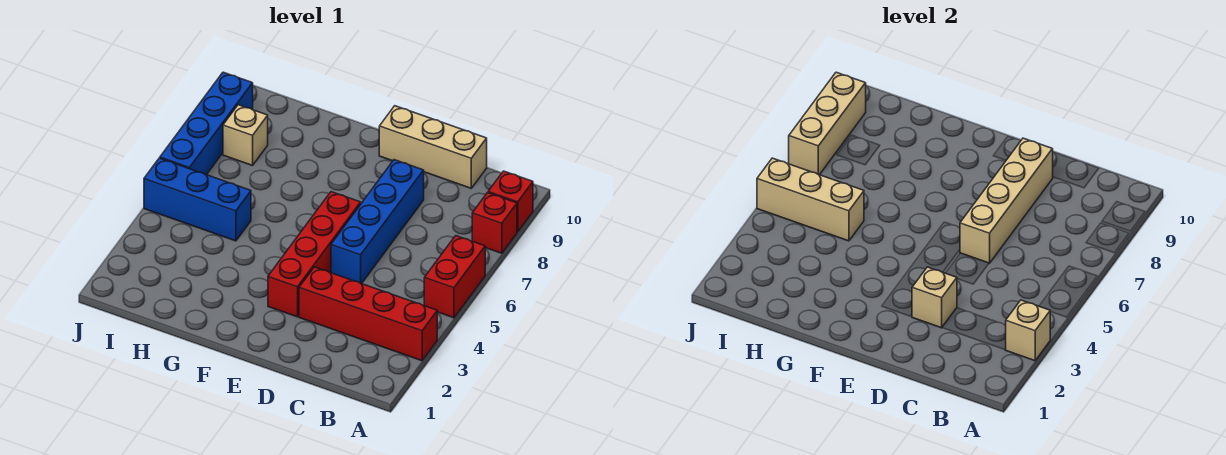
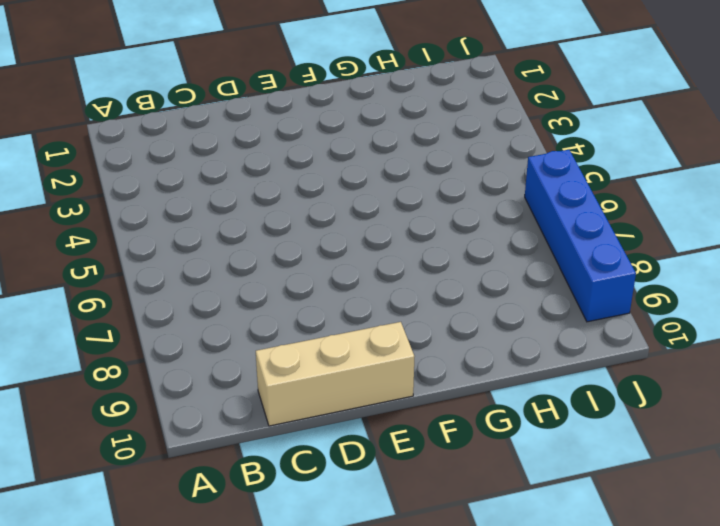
none -> red 1x4 brick [299,267,437,361]
none -> red 1x2 brick [424,236,485,318]
none -> red 1x1 brick [472,193,517,253]

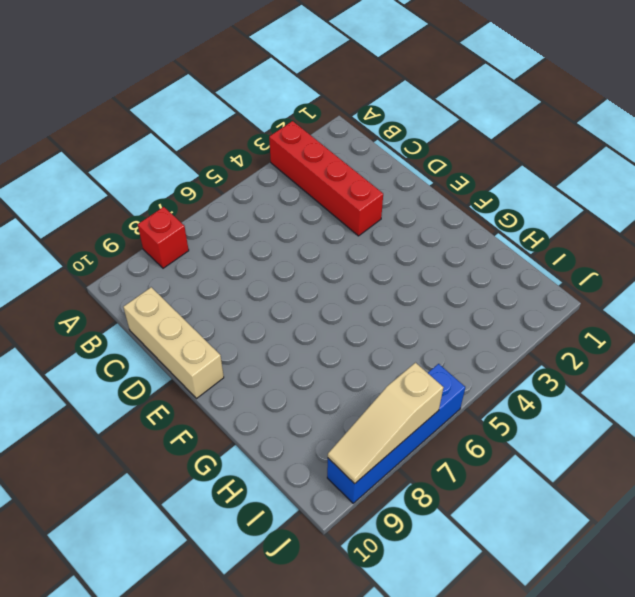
tan 1x3 slope [328,363,443,484] -> tan 1x3 brick [789,72,866,175]
none -> red 1x2 brick [424,236,485,318]
none -> red 1x1 brick [488,171,533,232]
none -> blue 1x4 brick [331,160,424,284]

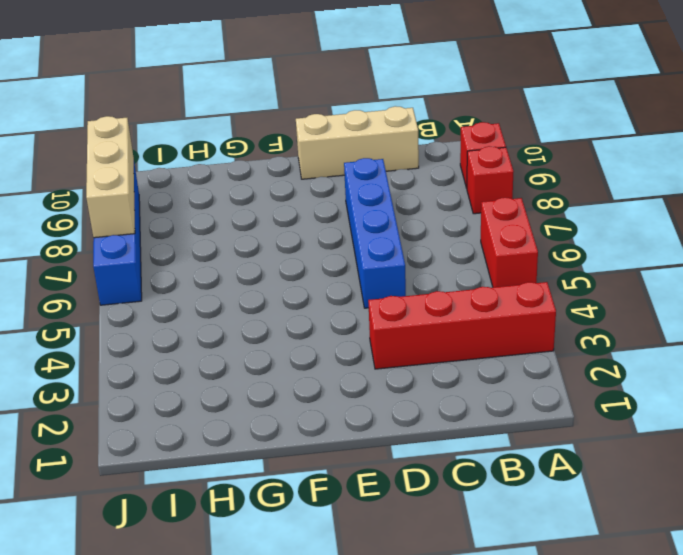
none -> red 1x4 brick [268,192,361,317]
none -> blue 1x3 brick [144,158,251,241]
none -> tan 1x1 brick [223,105,268,166]

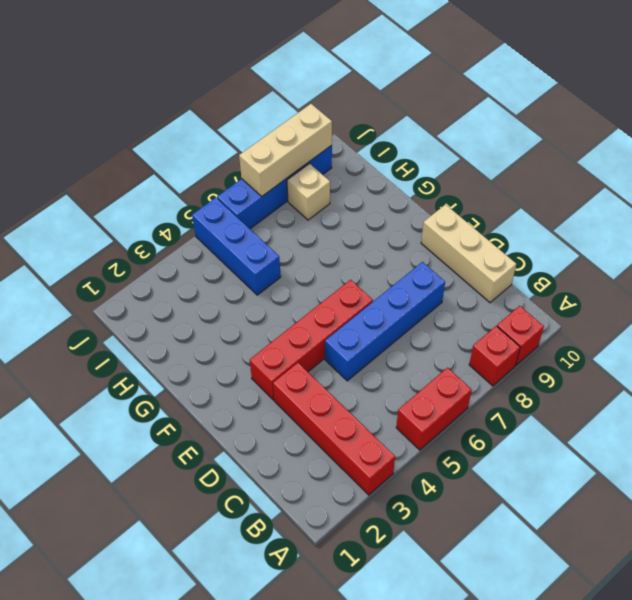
none -> tan 1x1 brick [1006,300,1050,361]
none -> tan 1x1 brick [912,267,957,328]
none -> tan 1x4 brick [960,138,1053,263]

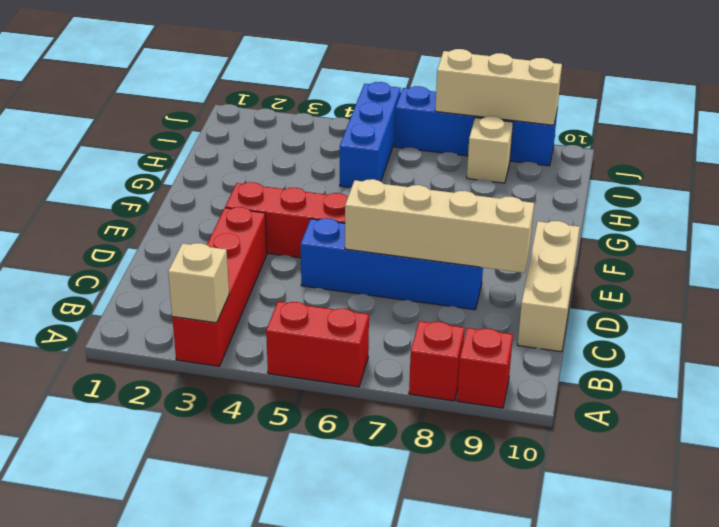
none -> tan 1x1 brick [912,267,957,328]
none -> tan 1x3 brick [757,158,864,241]

